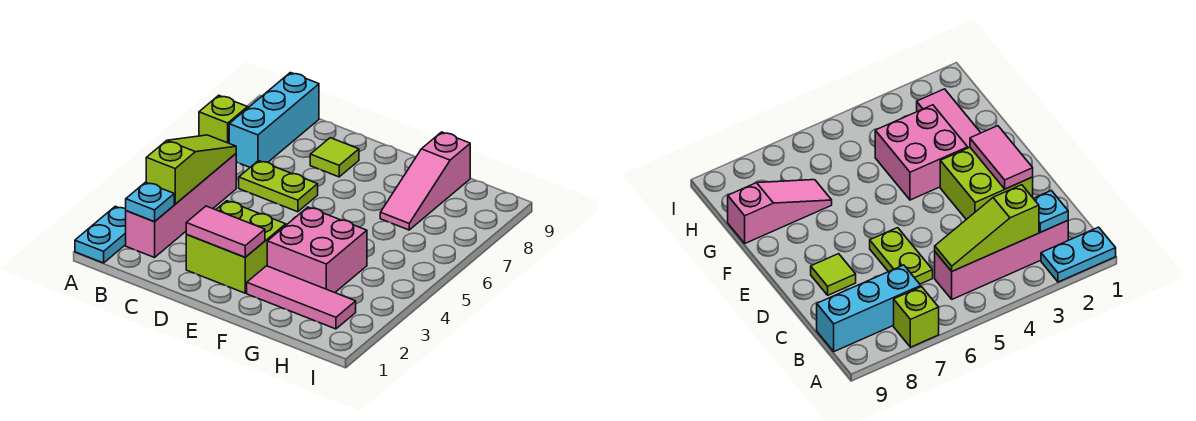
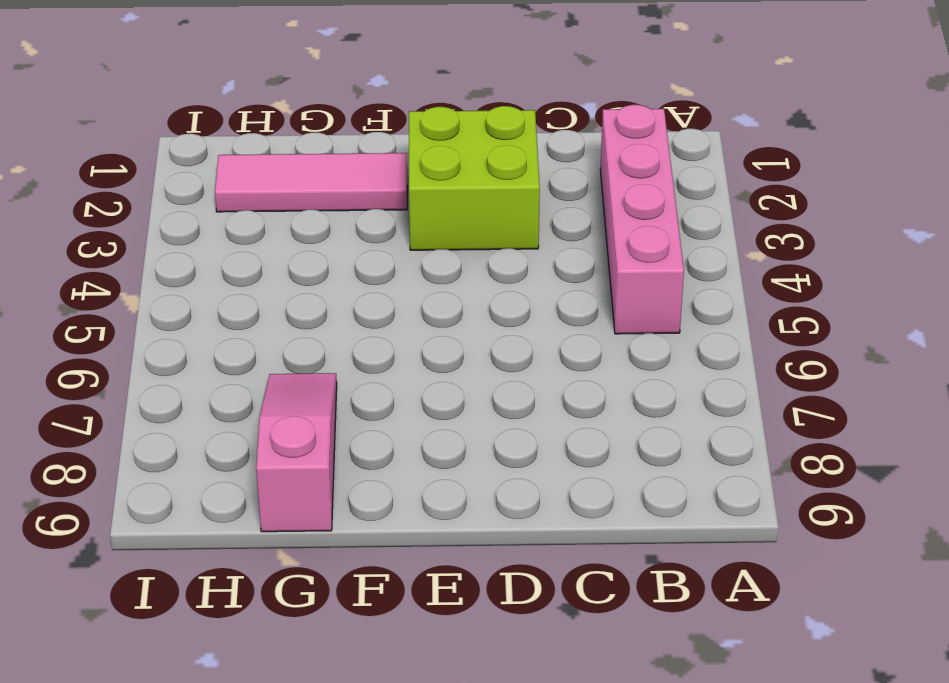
none -> cyan 1x2 plate [75,206,126,263]
none -> lime 1x1 brick [199,95,248,143]
none -> cyan 1x3 brick [229,73,319,167]

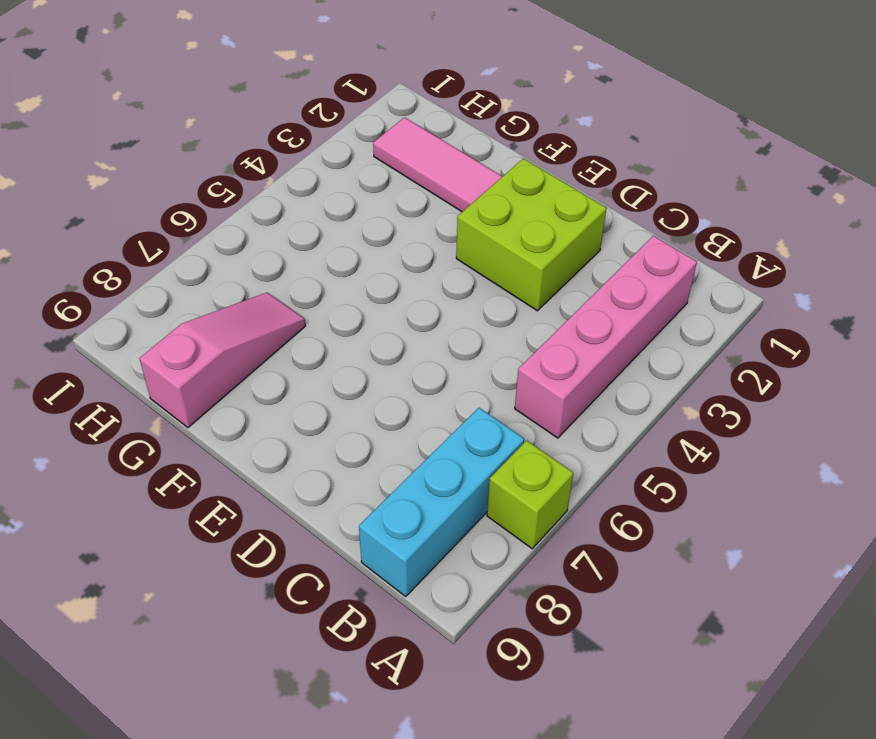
none -> cyan 1x2 plate [75,206,126,263]
none -> lime 1x2 plate [239,161,318,212]
none -> lime 1x1 tile [310,138,359,177]

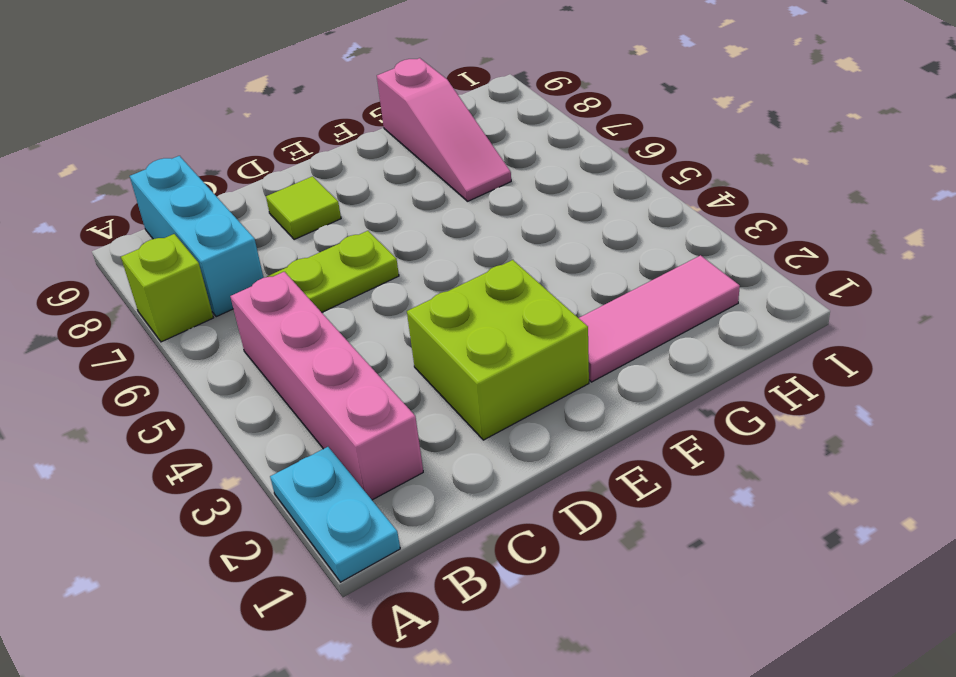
none -> pink 2x2 brick [267,207,367,293]
none -> cyan 1x1 plate [125,182,174,222]
none -> lime 1x3 slope [146,135,236,204]

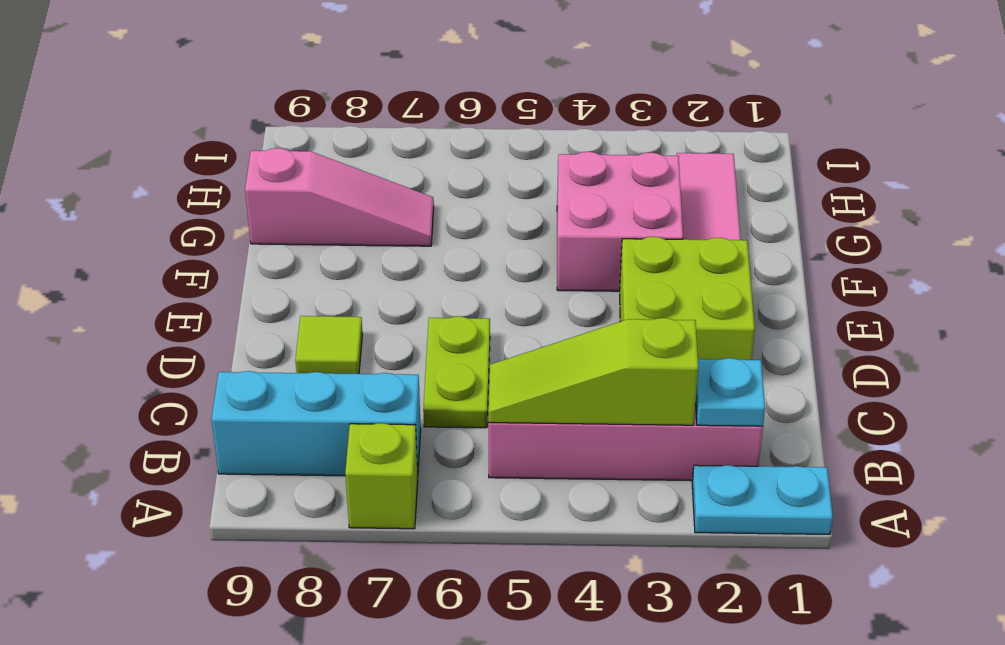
none -> pink 1x2 tile [186,206,265,257]

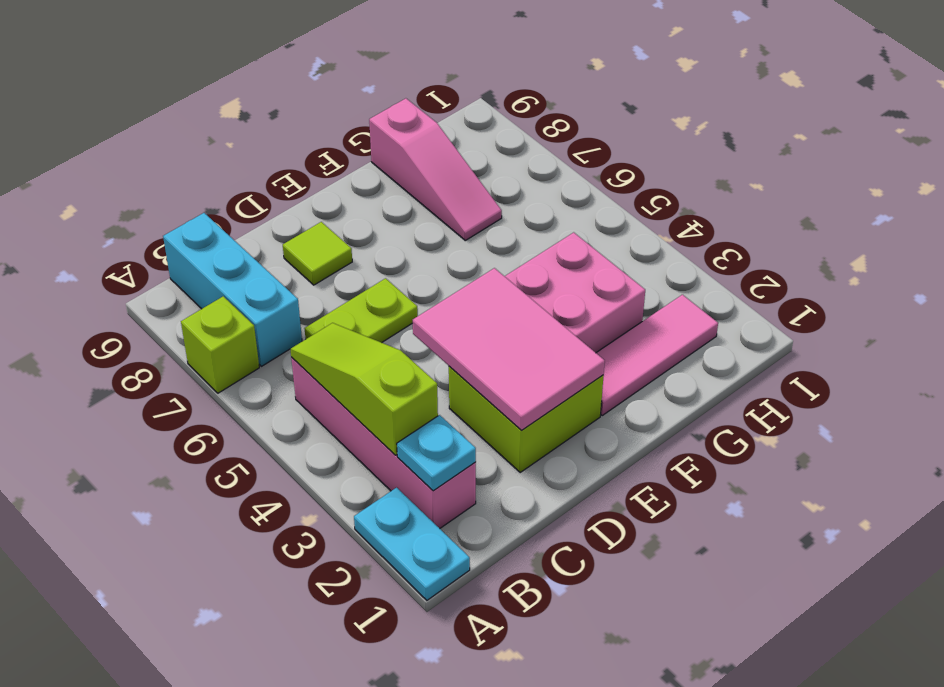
pink 2x3 tile [413,268,605,430] -> pink 1x2 tile [186,206,265,257]

